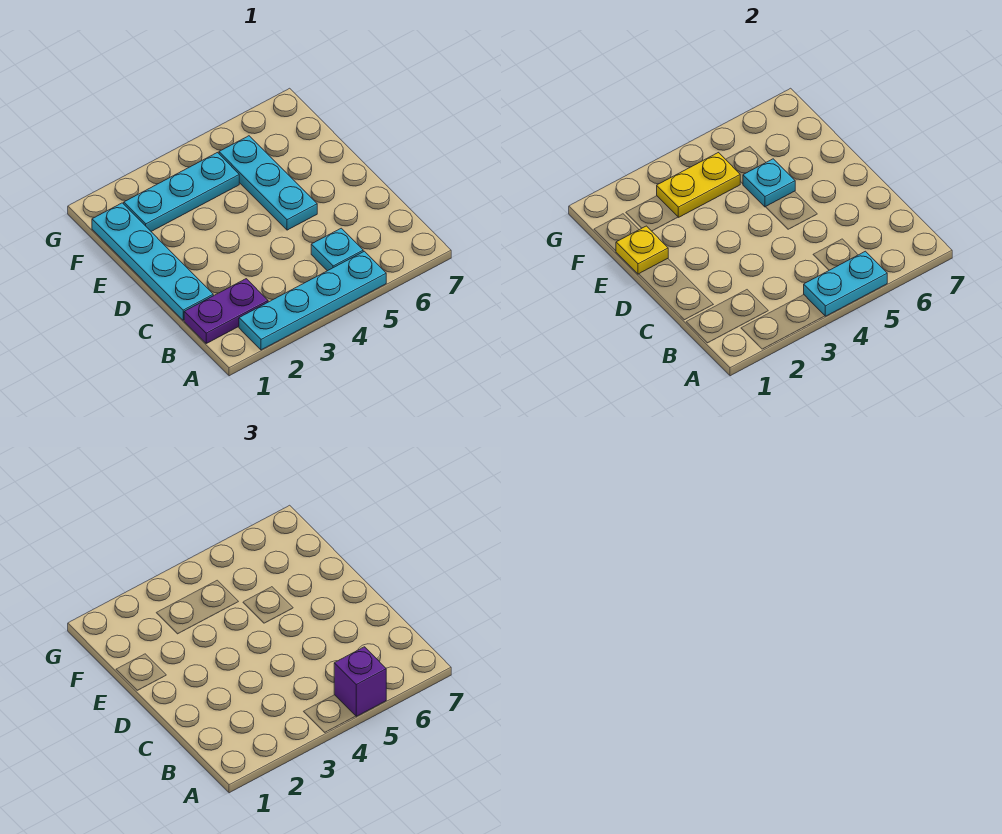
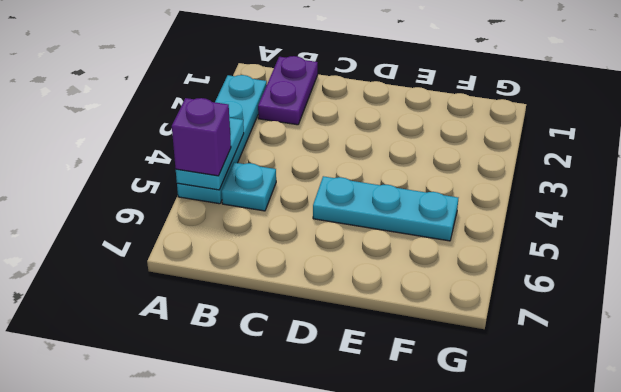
none -> cyan 1x4 plate [92,203,213,320]
none -> cyan 1x3 plate [124,153,239,231]

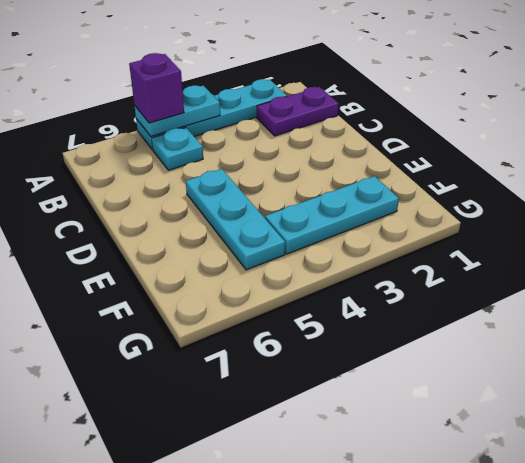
none -> cyan 1x4 plate [92,203,213,320]
none -> yellow 1x1 plate [616,226,668,274]

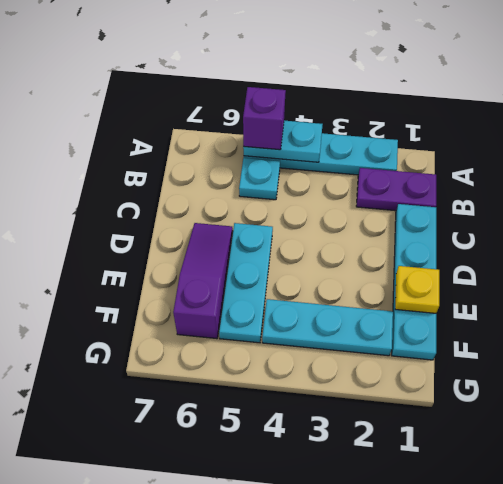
purple 1x3 slope [173,223,233,339] -> none
none -> cyan 1x1 plate [743,159,795,207]
none -> yellow 1x2 plate [657,153,740,217]

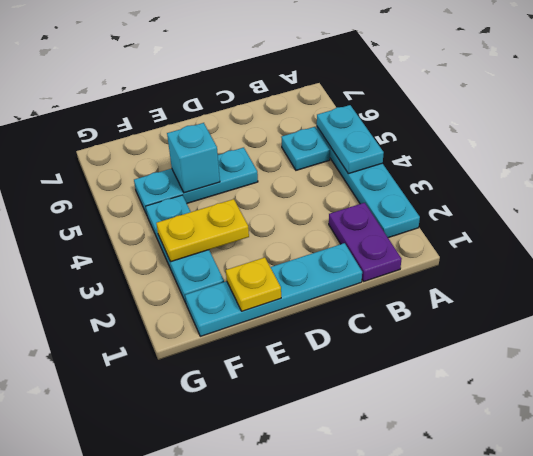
yellow 1x2 plate [156,199,249,262] -> yellow 1x2 plate turned to [657,153,740,217]
cyan 1x1 brick [167,123,220,193] -> cyan 1x1 plate [743,159,795,207]
none -> purple 1x1 brick [334,647,386,716]

